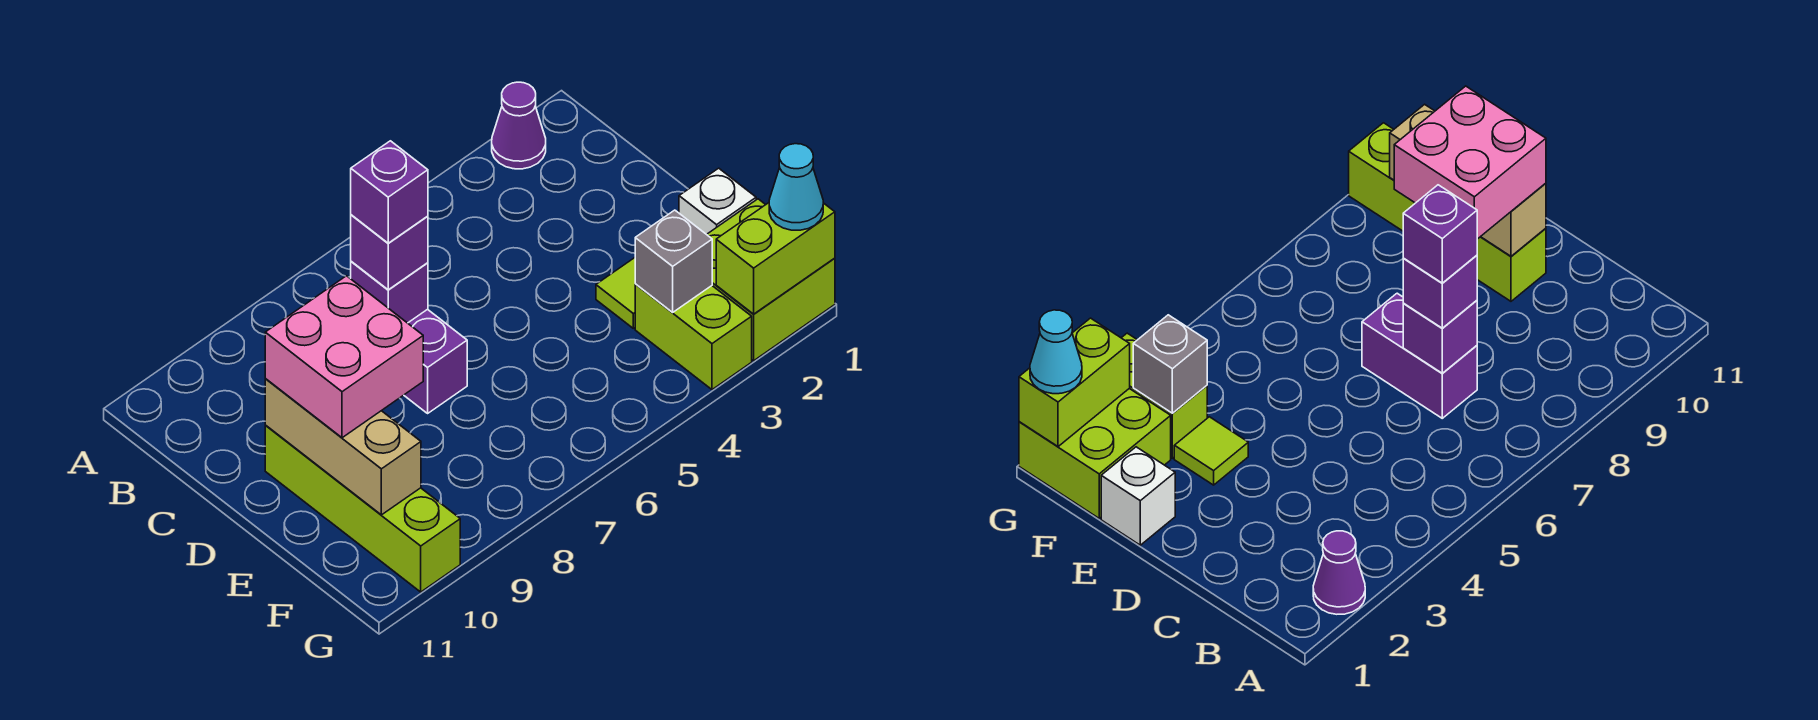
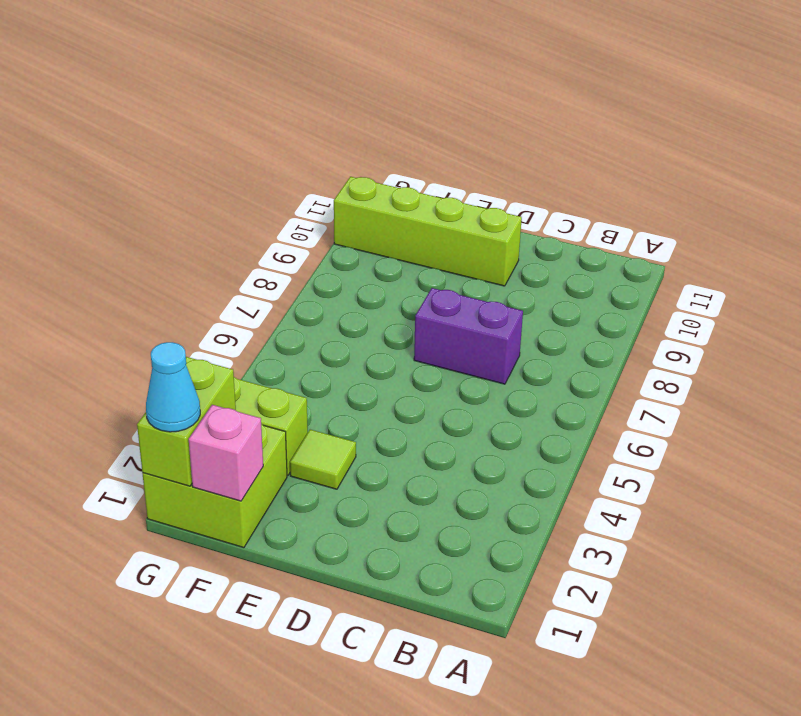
pink 1x1 brick [189,405,263,501] -> none
none -> purple 1x1 cone [492,82,546,169]
none -> white 1x1 brick [679,168,756,235]
none -> purple 1x1 brick [351,261,428,323]

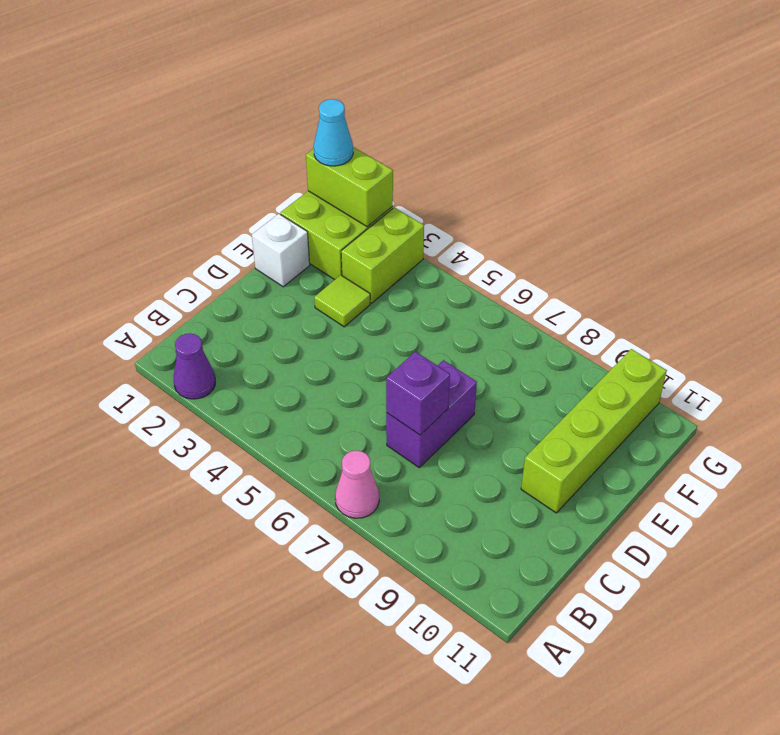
pink 1x1 cone [335,451,379,518] -> none
none -> tan 1x3 brick [265,379,421,515]
none -> grey 1x1 brick [635,210,712,313]
none -> purple 1x1 brick [351,215,428,290]

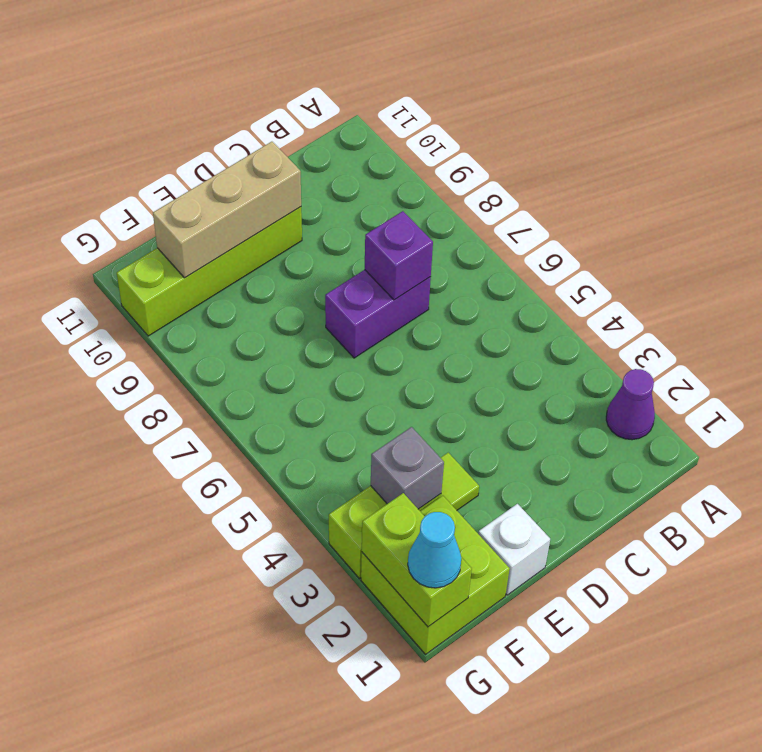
none -> purple 1x1 brick [351,215,428,290]
none -> pink 2x2 brick [265,276,423,438]
none -> purple 1x1 brick [351,141,428,243]

